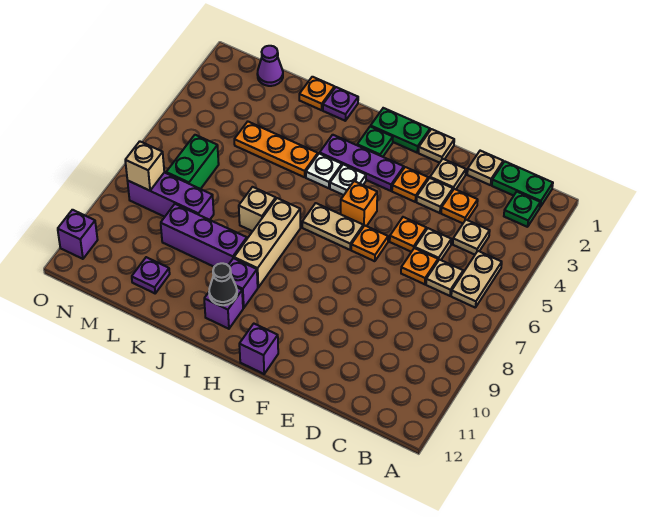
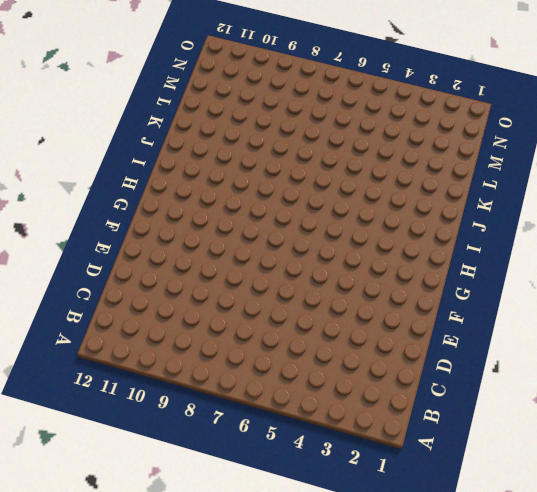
none -> green 1x2 plate [492,161,553,207]
none -> green 1x1 plate [504,192,540,227]
none -> tan 1x2 plate [451,251,502,307]
none -> tan 1x1 plate [453,220,490,255]

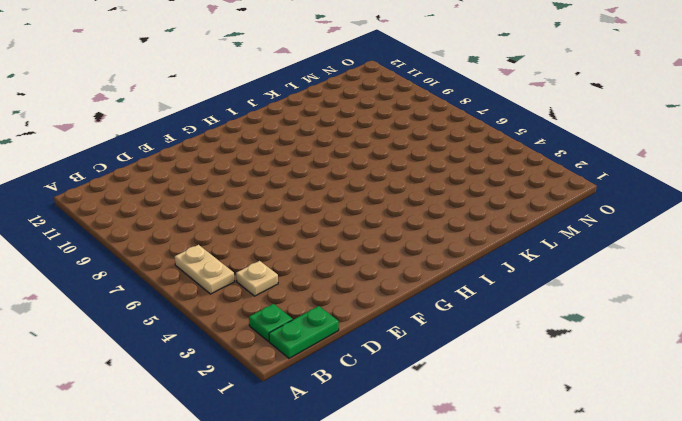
none -> tan 1x1 plate [426,260,463,296]
none -> tan 1x1 plate [467,151,503,185]
none -> orange 1x1 plate [441,189,478,223]
none -> tan 1x1 plate [415,228,451,261]

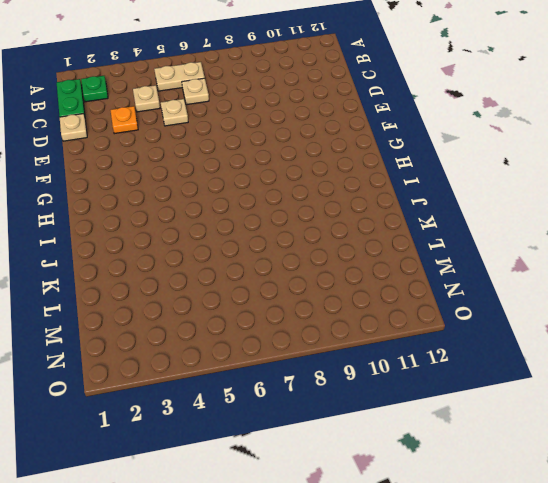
none -> orange 1x1 plate [401,248,438,284]
none -> tan 1x1 plate [430,159,466,189]
none -> tan 1x1 plate [417,178,453,213]
none -> orange 1x1 plate [390,217,426,252]

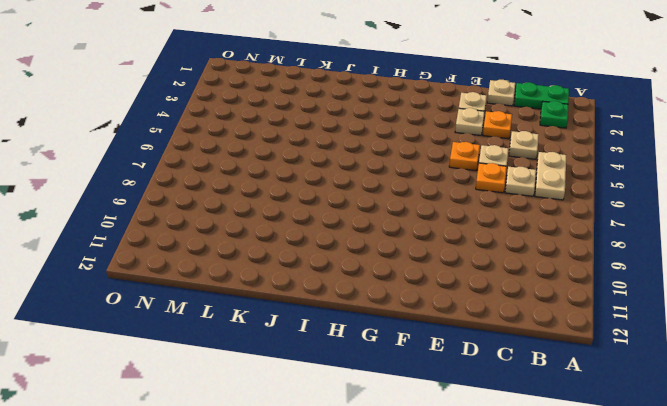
none -> tan 1x1 plate [419,129,454,163]
none -> orange 1x1 plate [392,167,428,202]
none -> orange 1x1 plate [351,226,388,261]
none -> green 1x2 plate [371,108,430,153]

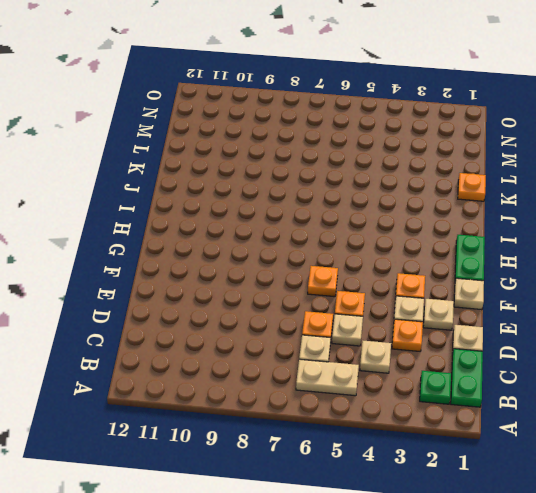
none -> purple 1x3 plate [320,135,404,191]
none -> orange 1x1 brick [341,181,377,227]
none -> tan 1x2 plate [302,203,363,250]
none -> purple 1x1 brick [239,324,278,374]

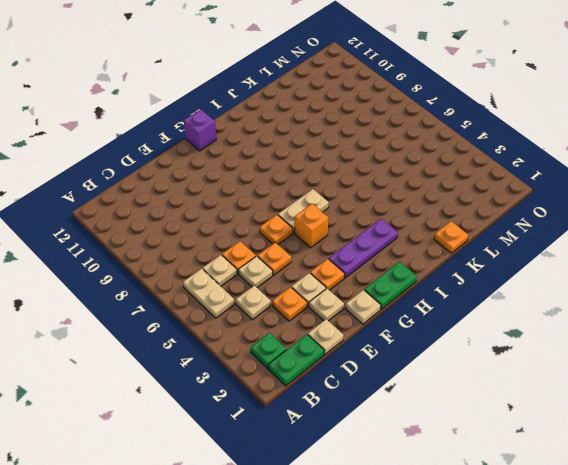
none -> green 1x1 plate [357,126,393,157]
none -> white 1x1 plate [330,164,366,195]
none -> white 1x1 plate [306,153,342,188]
none -> tan 1x3 brick [234,198,300,287]

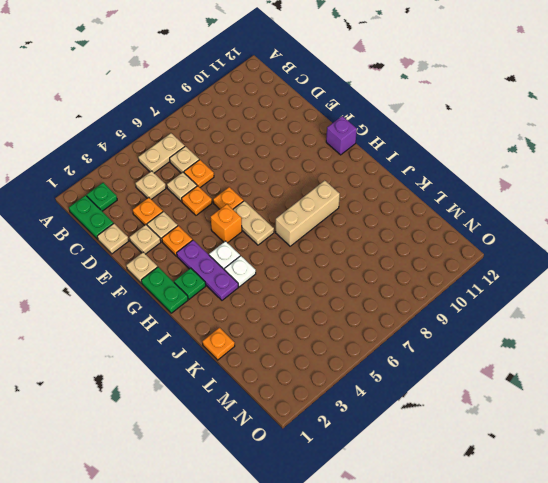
none -> purple 1x1 brick [228,258,258,308]
none -> purple 1x1 brick [204,287,243,329]
none -> purple 1x1 plate [323,87,358,121]
none -> orange 1x3 plate [234,122,318,177]

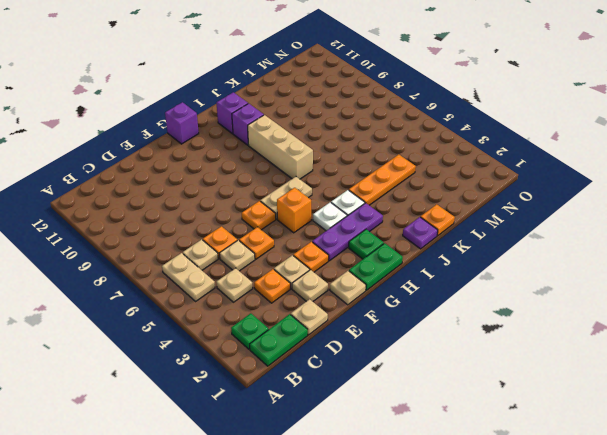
none -> tan 1x1 brick [239,187,276,231]
none -> purple 1x3 brick [161,204,247,267]
none -> purple 1x3 brick [127,172,214,220]
none -> purple 1x1 plate [132,257,170,293]

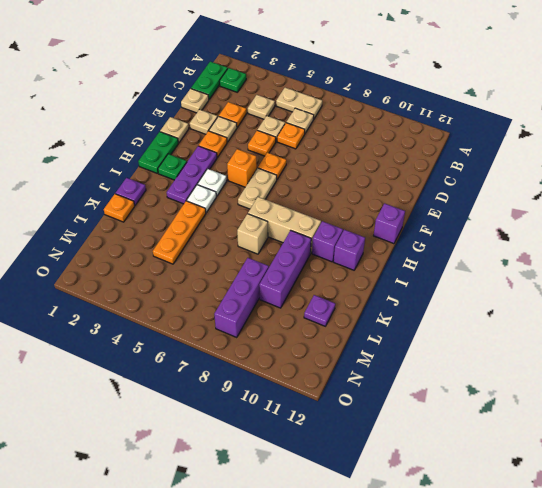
none -> purple 1x1 cone [257,46,283,86]
none -> green 1x2 brick [166,135,219,189]
none -> purple 1x1 brick [58,210,98,259]
none -> black 1x1 cone [209,263,237,305]

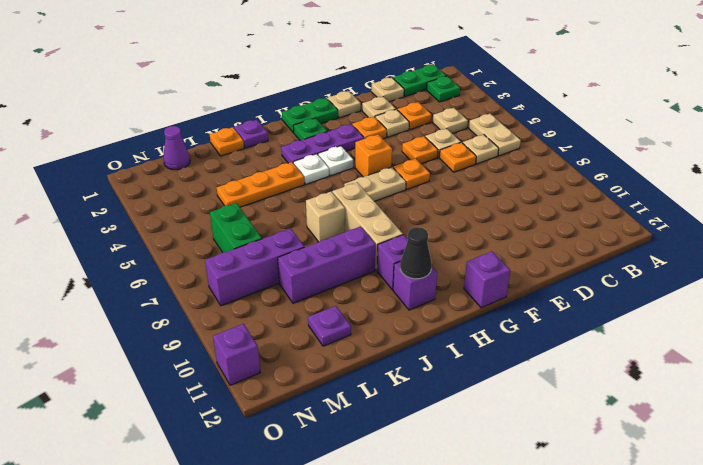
none -> tan 1x1 brick [125,141,164,191]

